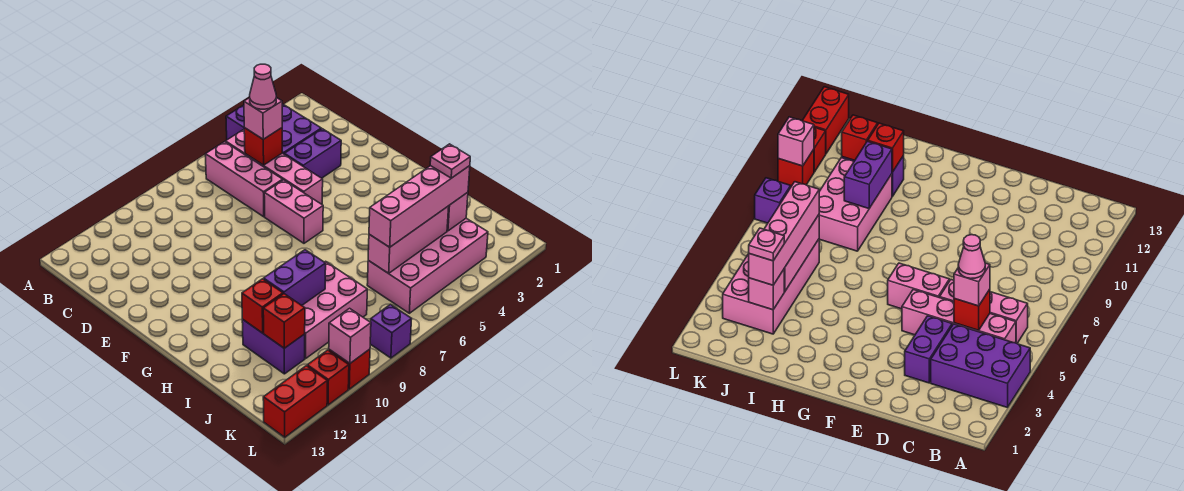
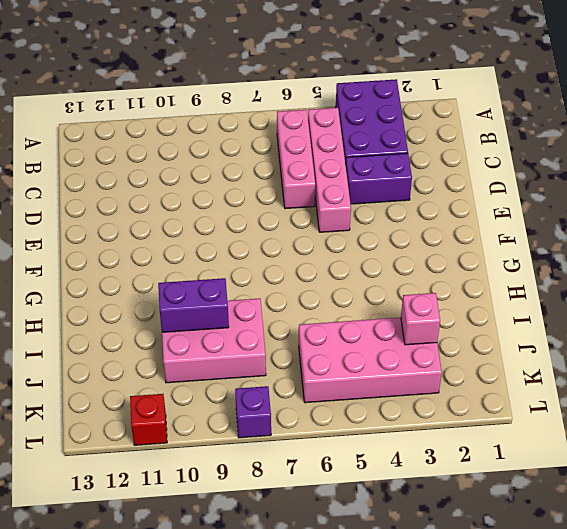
none -> pink 1x2 brick [264,180,323,243]
none -> purple 1x2 brick [242,319,305,374]
none -> red 1x1 brick [329,349,370,389]

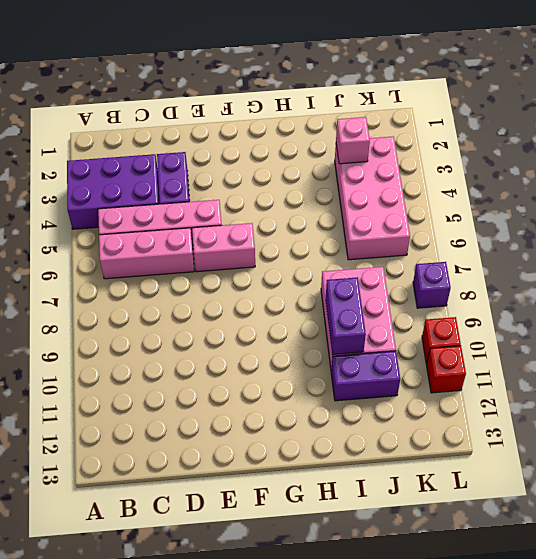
none -> red 1x2 brick [263,366,327,437]
none -> red 1x1 brick [244,128,282,165]
none -> red 1x1 brick [242,279,283,333]

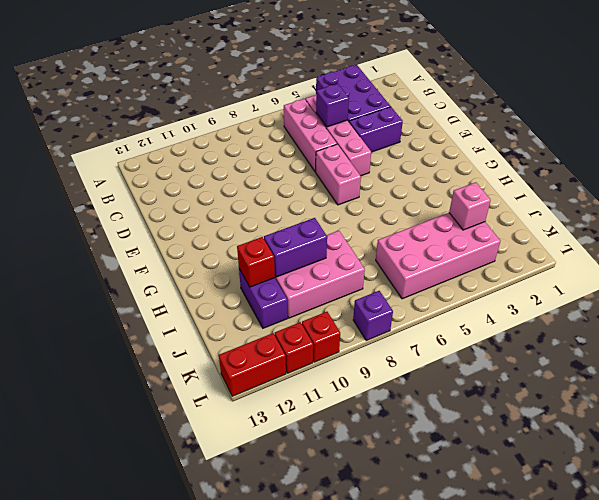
purple 1x1 brick [316,84,349,127] -> red 1x1 brick [244,128,282,165]
none -> pink 1x3 brick [368,206,449,273]
none -> red 1x1 brick [263,294,305,348]
none -> pink 1x1 brick [329,308,371,363]

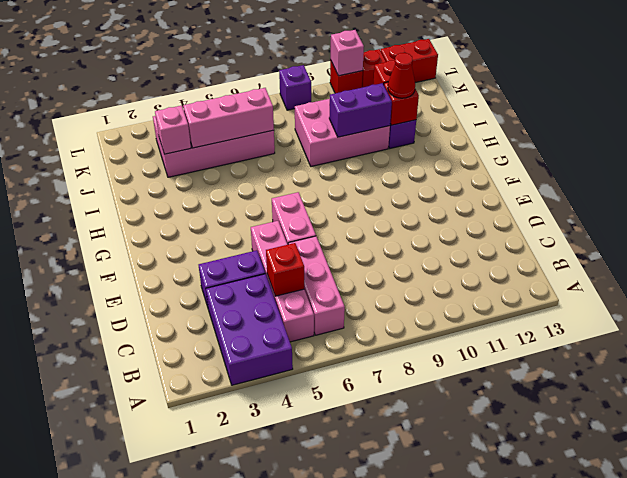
red 1x1 cone [388,53,415,98] -> none
none -> pink 1x1 brick [244,97,282,139]
none -> pink 1x4 brick [369,166,470,247]
none -> pink 1x1 cone [250,64,276,109]

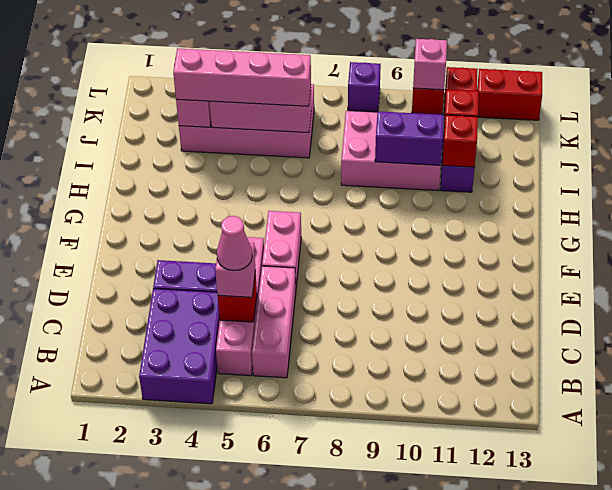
none -> pink 1x1 plate [430,144,470,178]

